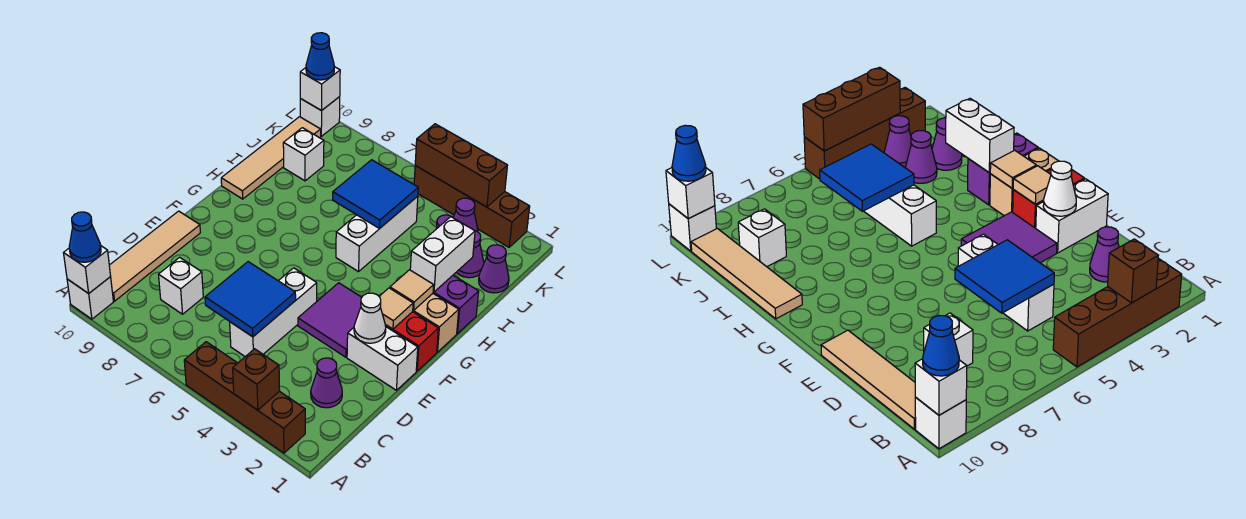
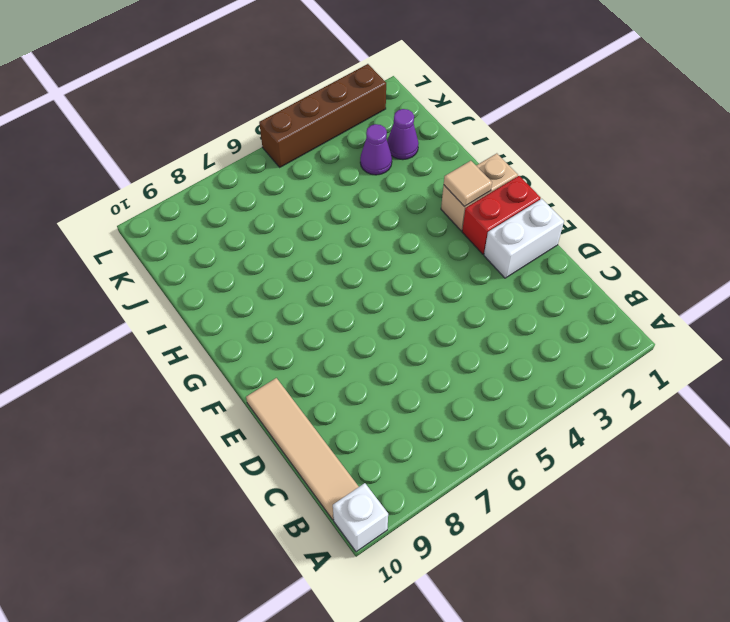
none -> brown 1x4 brick [184,342,305,453]
none -> purple 1x1 cone [311,358,342,408]
none -> white 1x3 brick [230,268,317,357]
none -> white 1x1 brick [159,257,203,314]

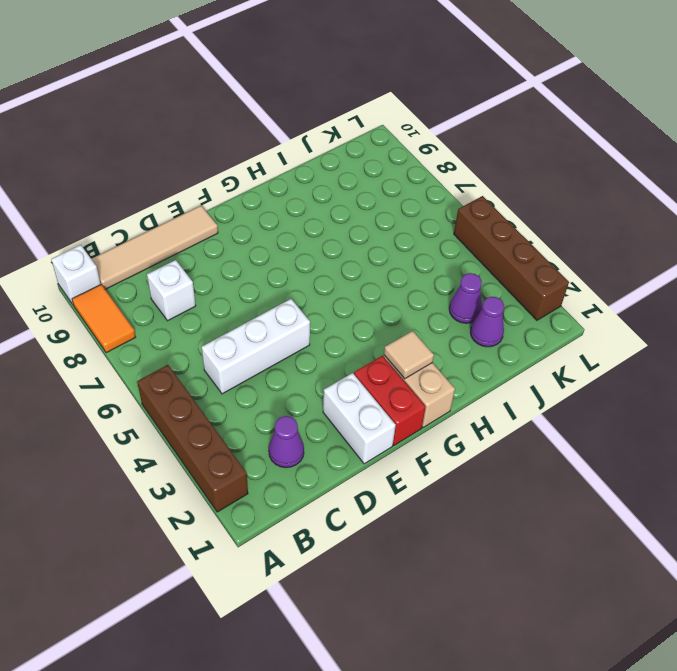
orange 1x2 tile [72,285,136,353] -> none
none -> purple 2x2 tile [298,283,362,357]
none -> purple 1x2 brick [433,276,479,334]
none -> white 1x3 brick [336,196,418,272]
none -> tan 1x4 tile [221,117,321,199]

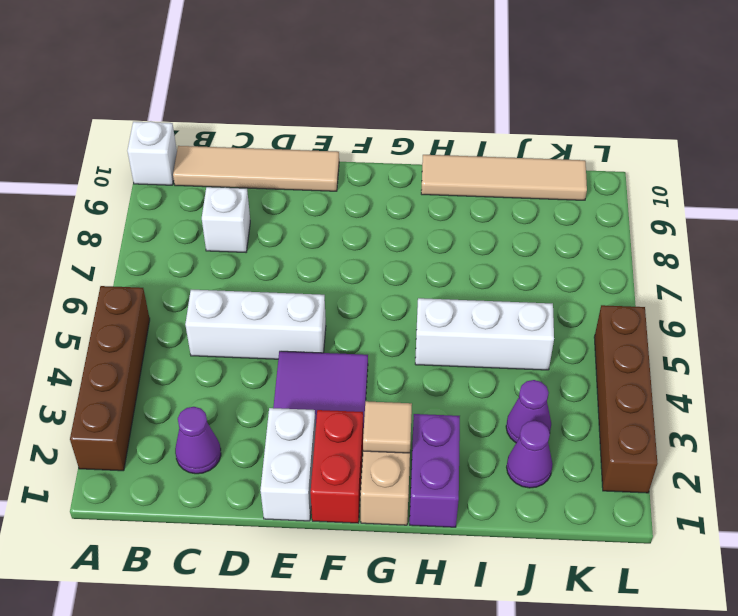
none -> purple 1x1 cone [479,245,509,293]
none -> white 1x1 brick [283,128,324,181]
none -> purple 1x1 cone [453,198,478,232]
none -> white 1x1 brick [300,97,340,136]

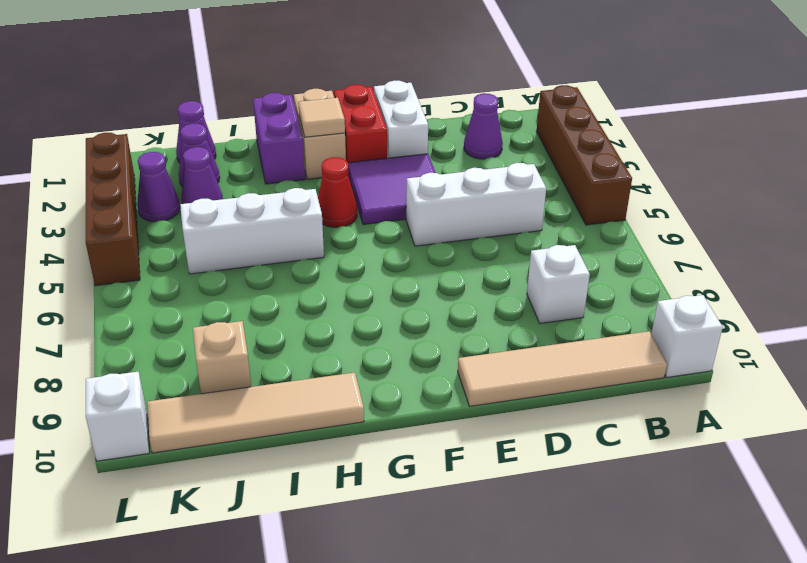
red 1x1 cone [318,157,357,227] -> none
tan 1x1 brick [193,321,251,394] -> white 1x1 brick [283,128,324,181]
none -> brown 1x1 brick [233,349,280,410]
none -> white 1x1 brick [64,246,111,294]
none -> blue 2x2 tile [205,262,296,337]
none -> white 1x1 cone [354,293,386,343]

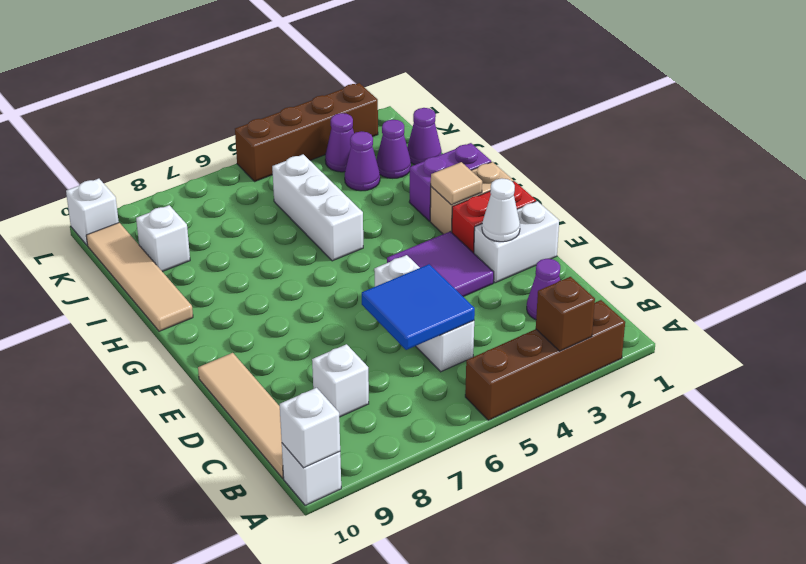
none -> tan 1x1 tile [379,288,413,329]
none -> white 1x2 brick [410,217,475,292]
none -> blue 2x2 tile [333,160,418,229]
none -> brown 1x3 brick [415,124,508,207]

